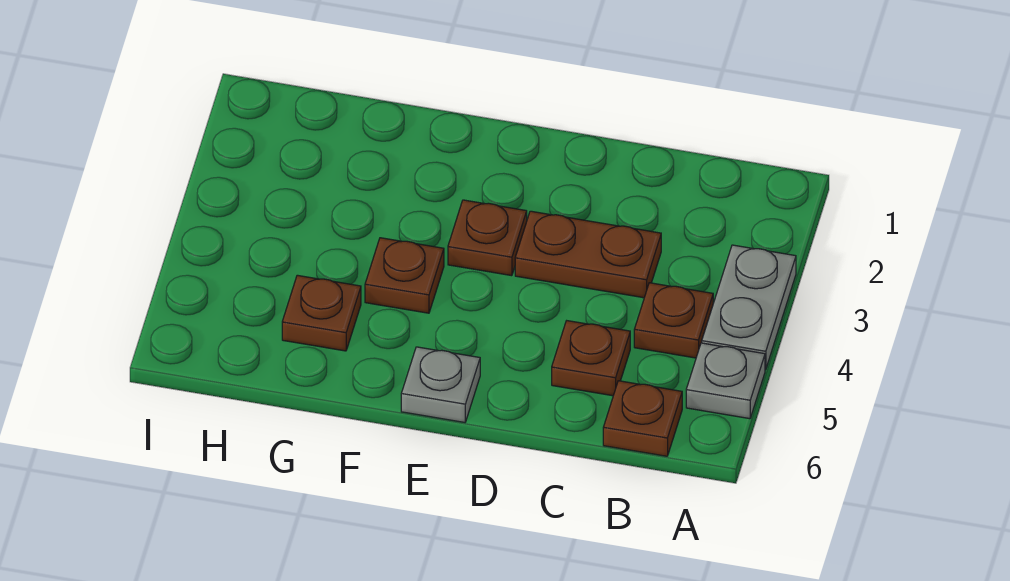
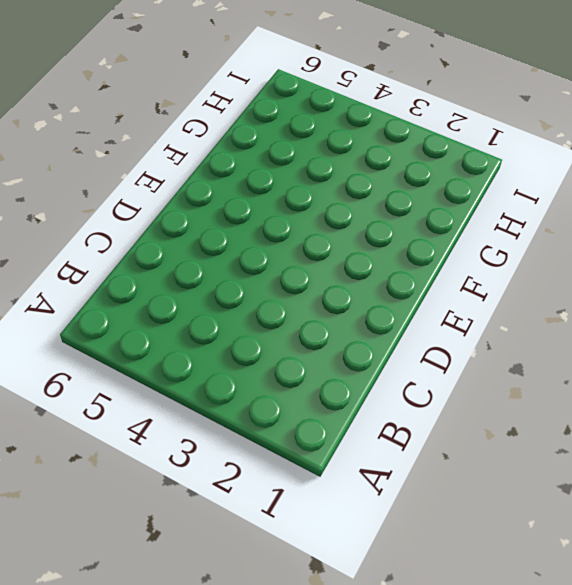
none -> grey 1x2 plate [702,245,796,370]
none -> grey 1x1 plate [686,343,765,419]

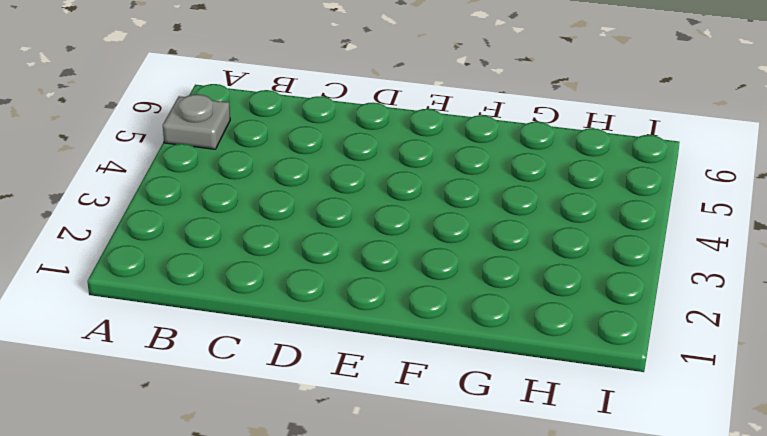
none -> grey 1x2 plate [702,245,796,370]
none -> brown 1x1 plate [634,283,713,358]

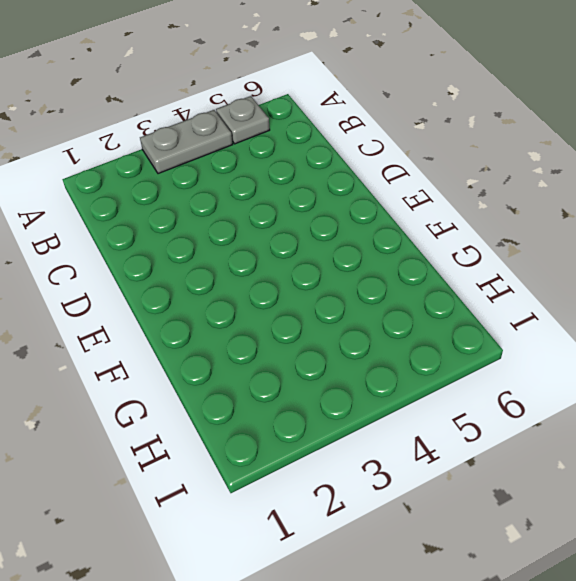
none -> brown 1x1 plate [634,283,713,358]
none -> brown 1x1 plate [603,381,682,456]

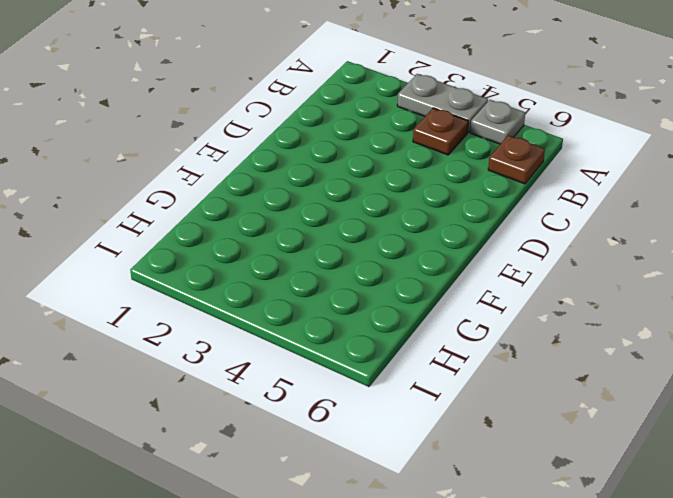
none -> brown 1x2 plate [515,211,661,298]
none -> brown 1x1 plate [552,321,630,396]

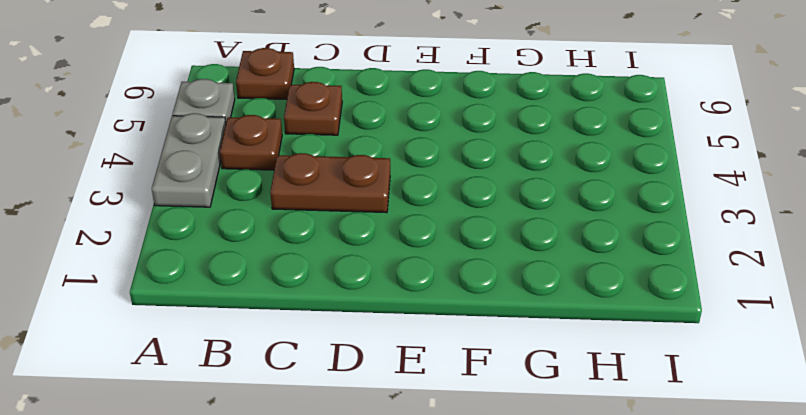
none -> brown 1x1 plate [448,200,527,276]
none -> grey 1x1 plate [401,347,480,422]

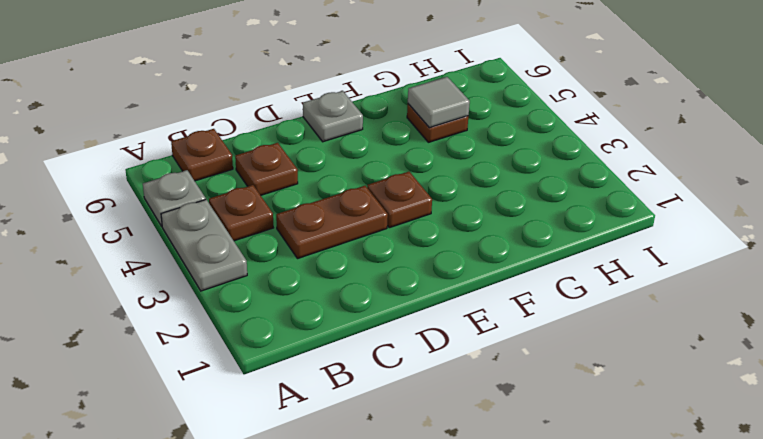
grey 1x1 tile [408,77,470,128] -> none
none -> brown 1x1 plate [365,238,444,313]

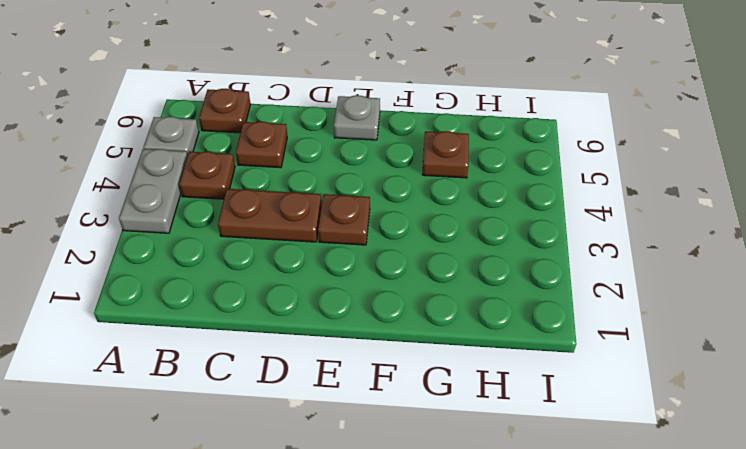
none -> brown 1x1 plate [365,238,444,313]

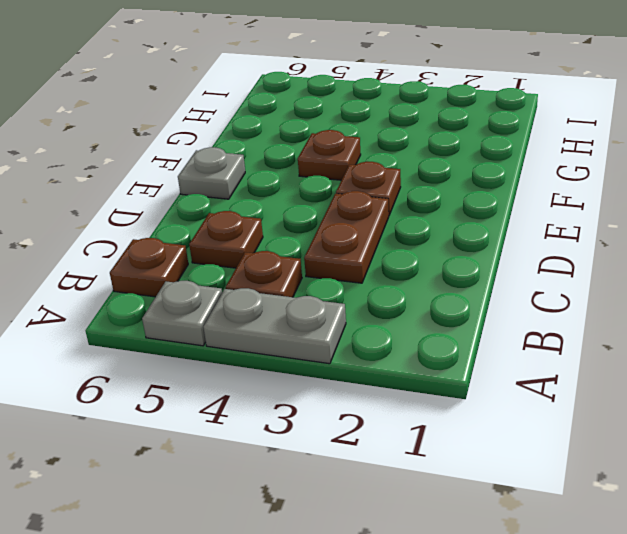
none -> brown 1x1 plate [282,275,361,351]

